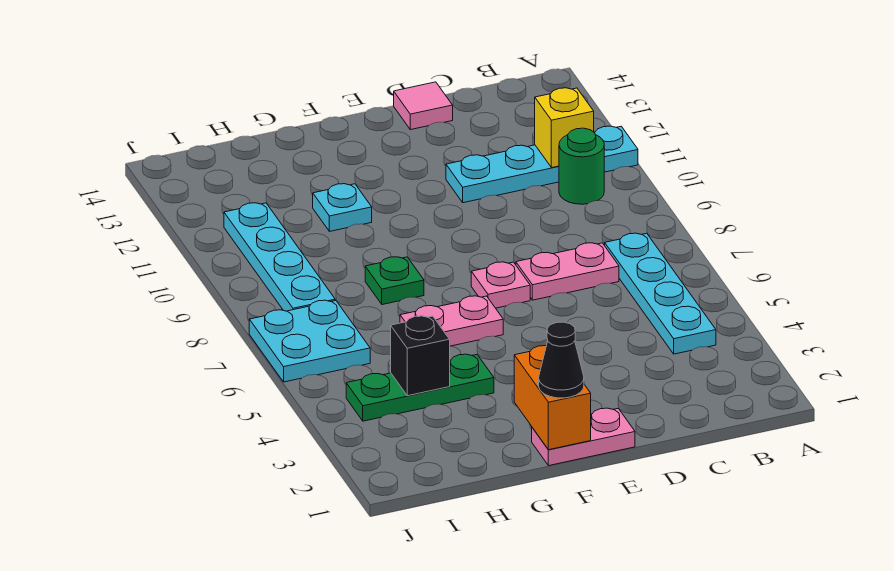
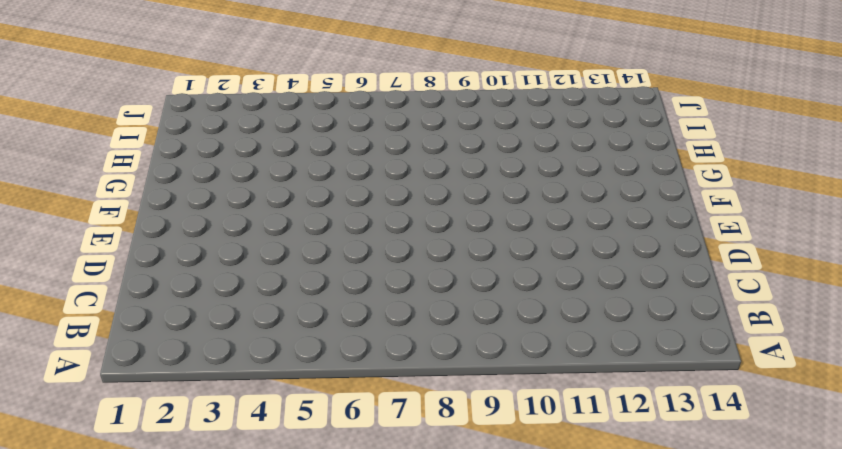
none -> cyan 1x4 plate [446,126,638,203]
none -> cyan 1x4 plate [605,233,716,354]
none -> green 1x1 round brick [559,128,604,204]

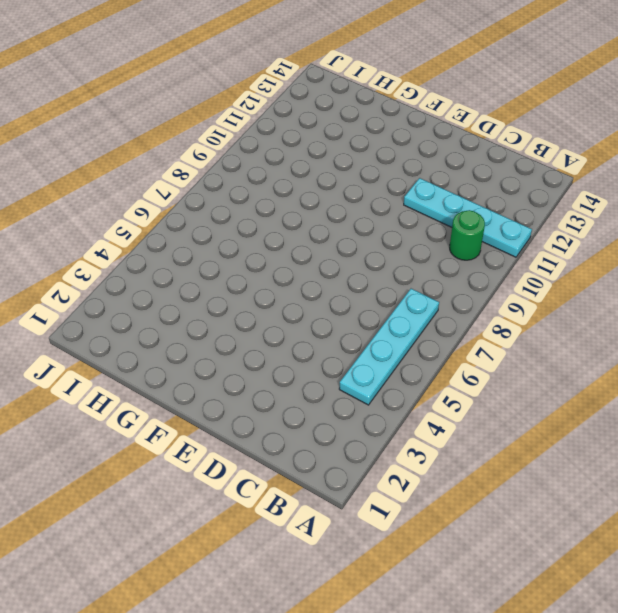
none -> pink 1x2 plate [516,243,619,300]
none -> pink 1x1 tile [394,82,453,130]
none -> pink 1x2 plate [532,408,635,466]

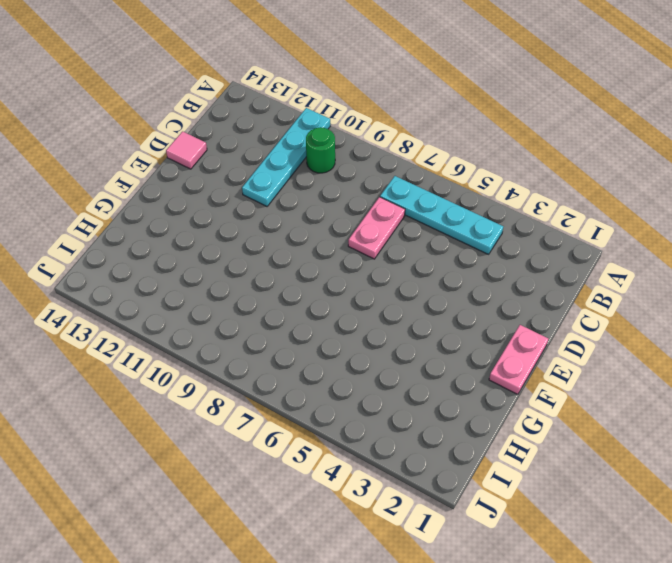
none -> pink 1x1 plate [471,262,530,308]
none -> pink 1x2 plate [400,296,503,346]
none -> green 1x3 plate [346,354,494,421]

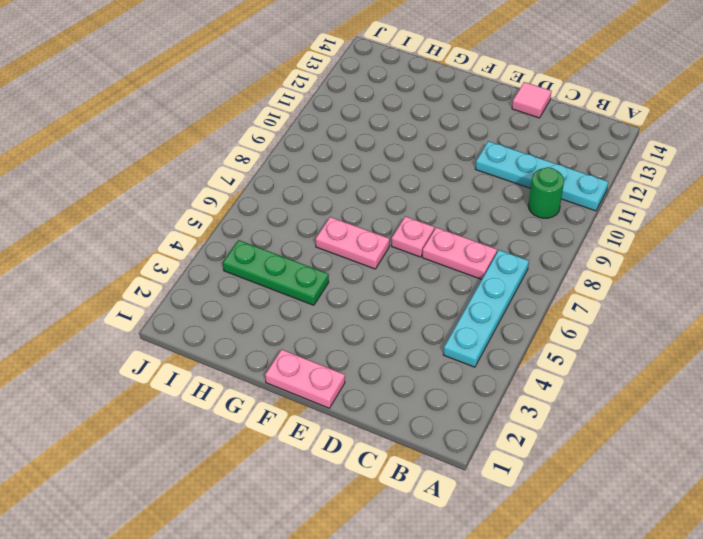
none -> green 1x1 plate [365,257,424,305]
none -> cyan 1x1 plate [313,184,372,231]
none -> cyan 2x2 plate [249,300,370,382]

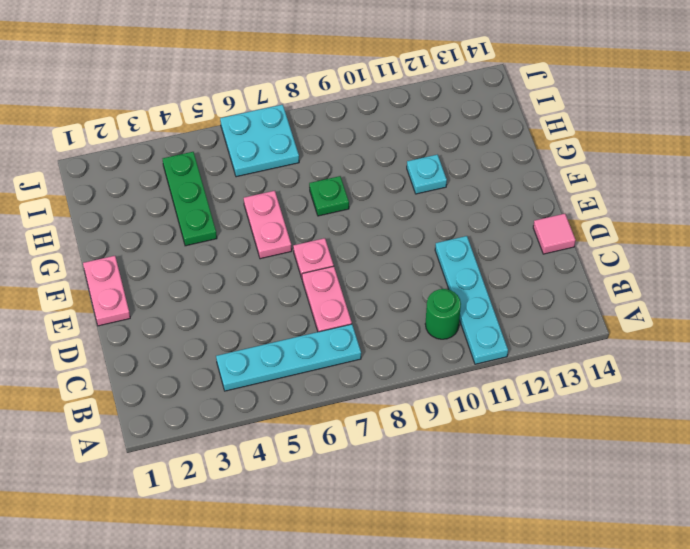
none -> cyan 1x4 plate [224,203,335,311]
none -> yellow 1x1 brick [535,88,594,168]
none -> orange 1x2 brick [514,346,591,450]

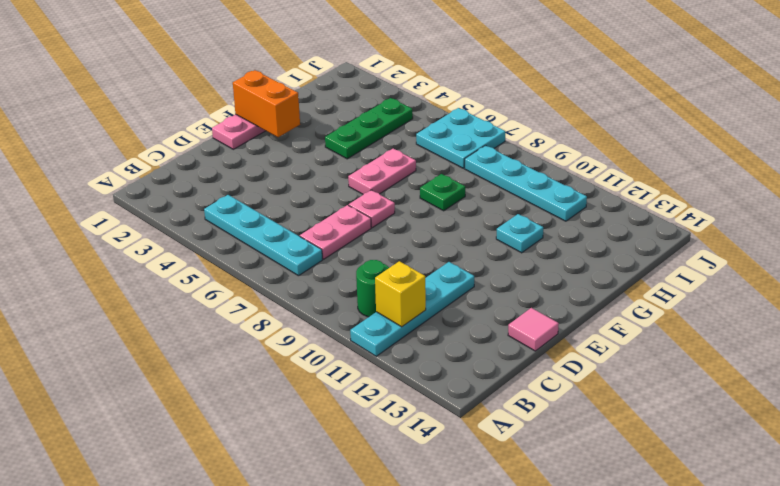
none -> black 1x1 brick [391,316,450,396]
none -> black 1x1 cone [539,322,584,398]

